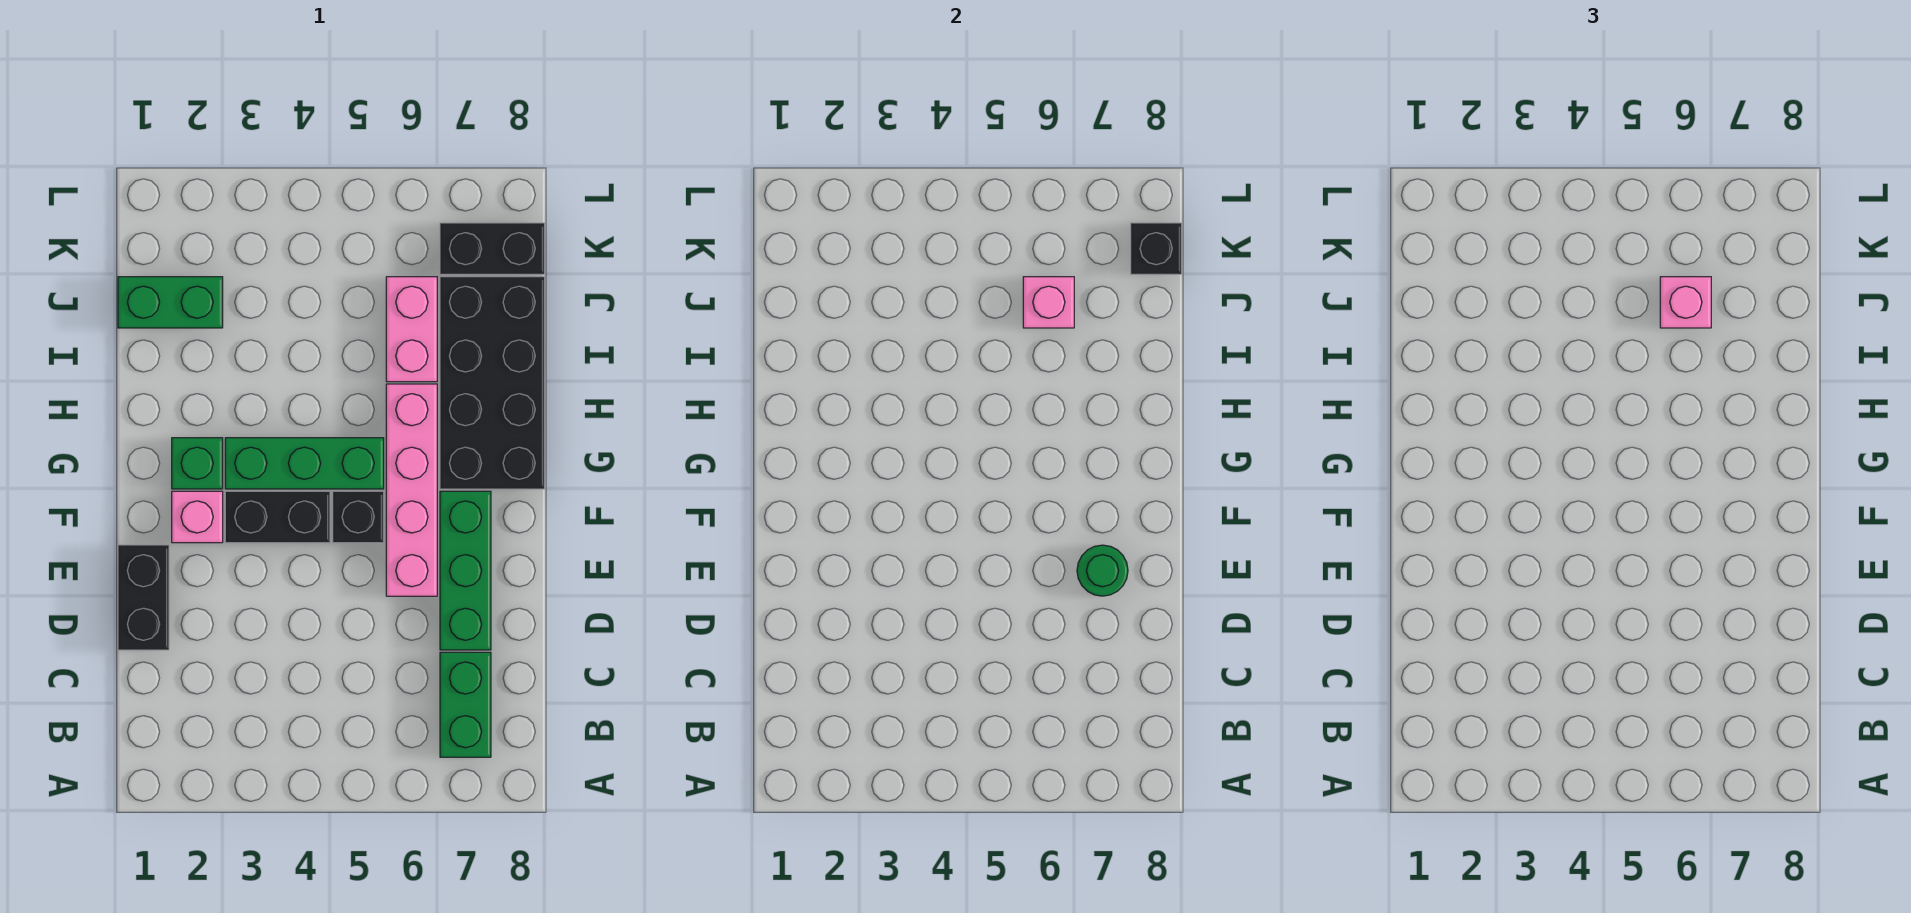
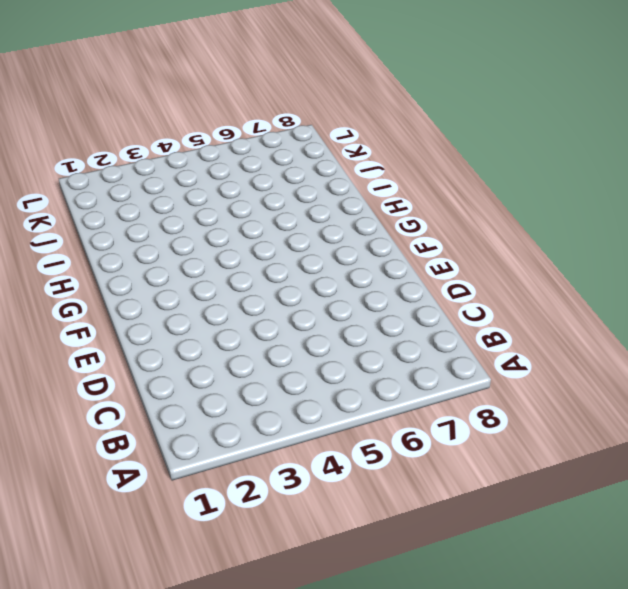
none -> green 1x2 brick [440,652,491,757]
none -> black 1x2 brick [118,545,169,650]
none -> green 1x3 brick [440,491,491,650]

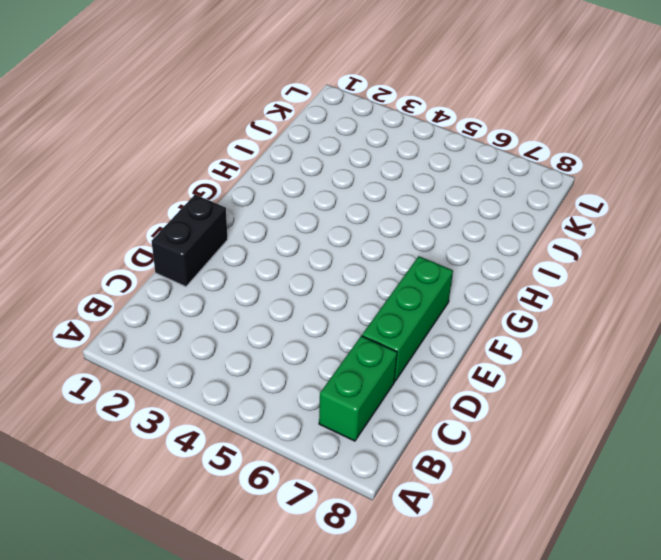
none -> pink 1x4 brick [386,384,437,596]
none -> pink 1x1 brick [172,491,223,543]
none -> black 1x2 brick [225,491,330,543]

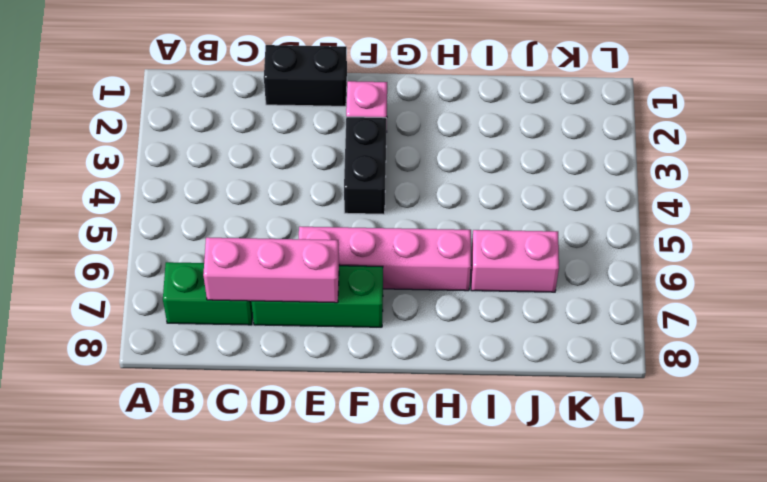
pink 1x3 brick [203,238,339,303] -> green 1x1 round brick [1077,545,1128,596]
none -> black 1x1 brick [333,491,384,543]
none -> green 1x1 brick [172,438,223,489]
none -> green 1x3 brick [225,438,384,489]

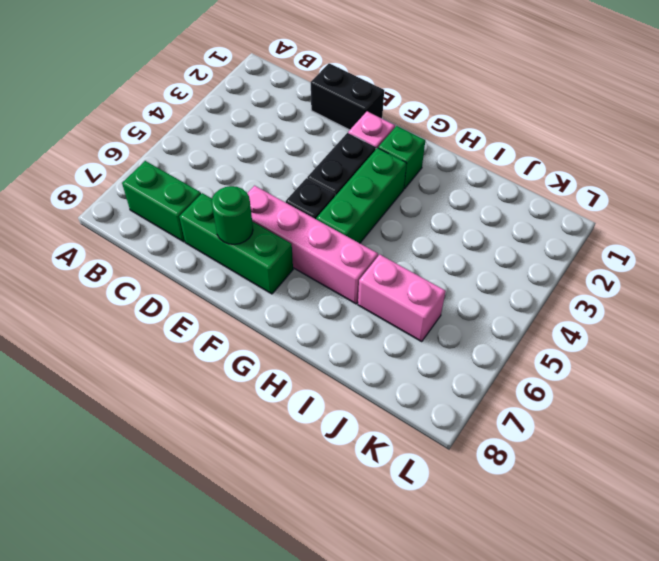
none -> black 2x4 brick [440,277,545,489]
none -> green 1x2 brick [118,277,223,328]
none -> black 1x2 brick [440,223,545,274]

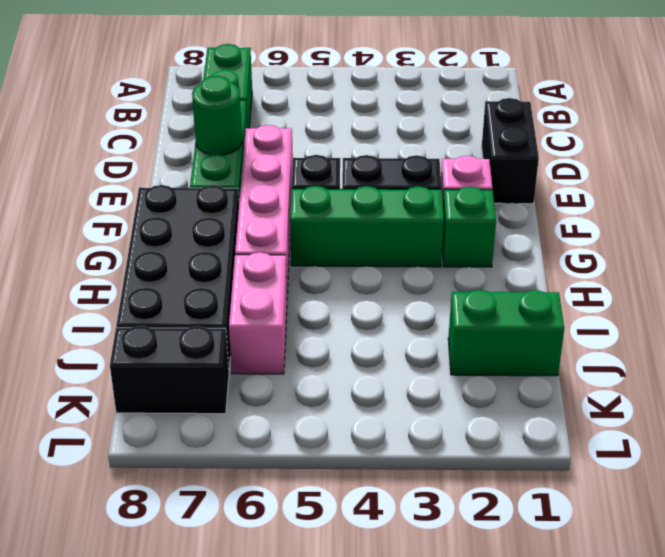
none -> pink 1x1 brick [1023,277,1074,328]
none -> black 1x1 brick [1131,223,1182,274]
none -> pink 1x1 brick [1660,277,1711,328]

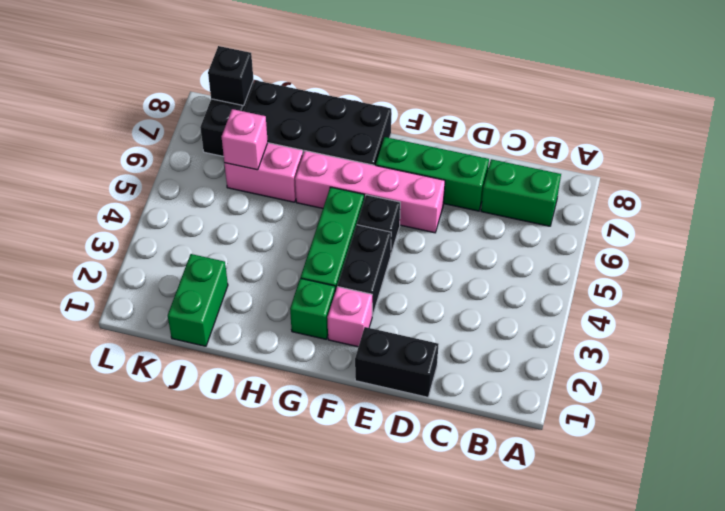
none -> green 1x1 round brick [1077,545,1128,596]
none -> pink 1x1 brick [1660,277,1711,328]

